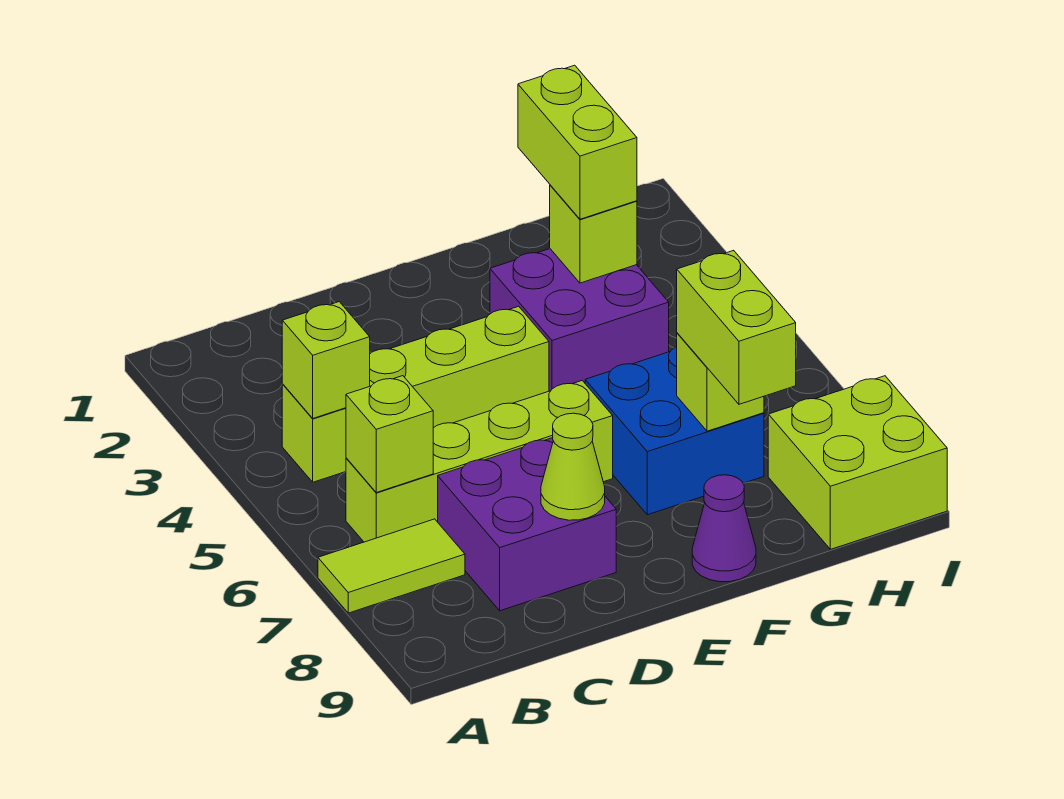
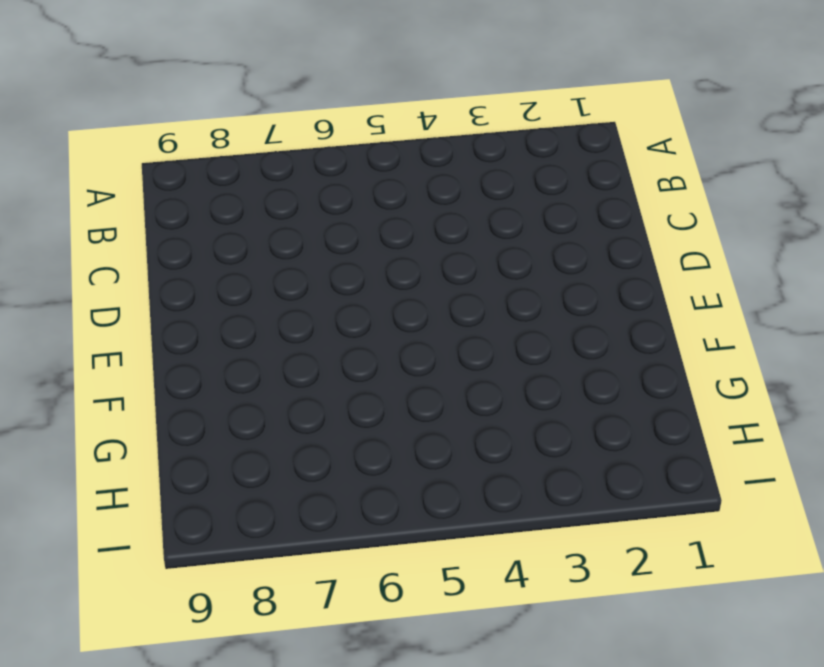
none -> lime 1x2 tile [318,519,465,613]
none -> lime 1x4 brick [282,306,549,482]
none -> lime 1x4 brick [346,381,613,542]

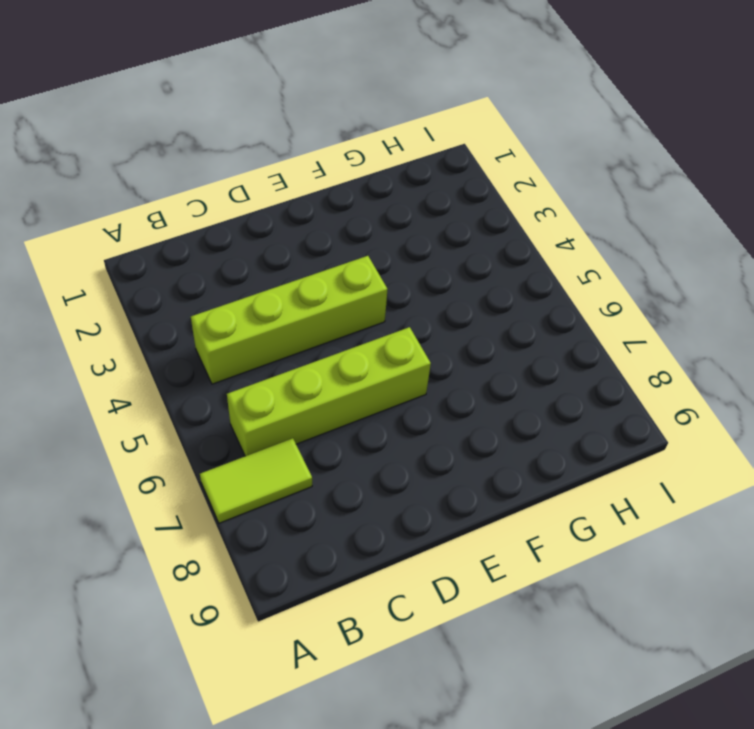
none -> purple 2x2 brick [438,438,616,611]
none -> purple 2x2 brick [490,249,669,391]
none -> blue 2x2 brick [585,347,764,515]

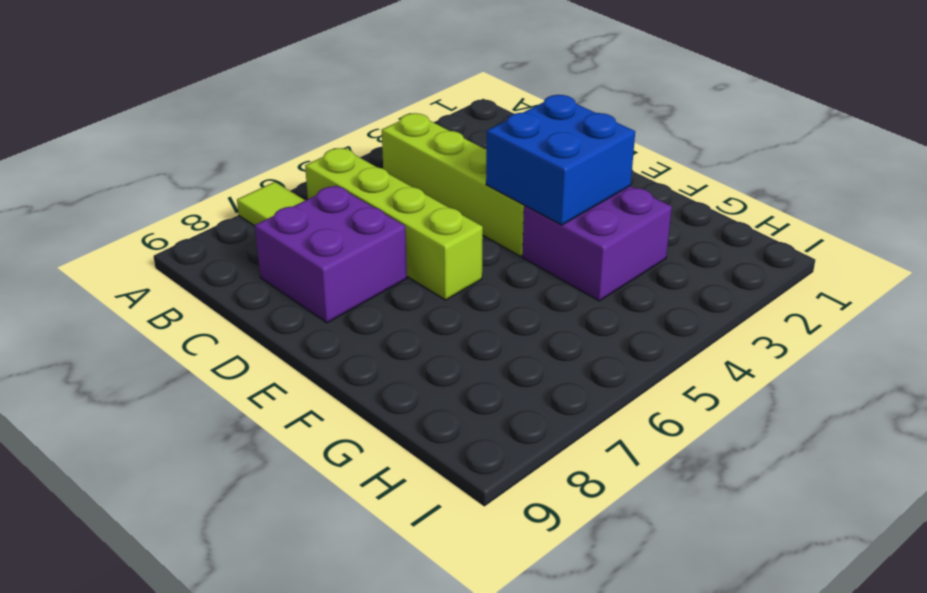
blue 2x2 brick [486,95,635,225] -> blue 2x2 brick moved to [585,347,764,515]
none -> purple 1x1 cone [692,475,756,582]
none -> lime 2x2 brick [768,376,947,549]
none -> lime 1x1 brick [282,302,370,418]

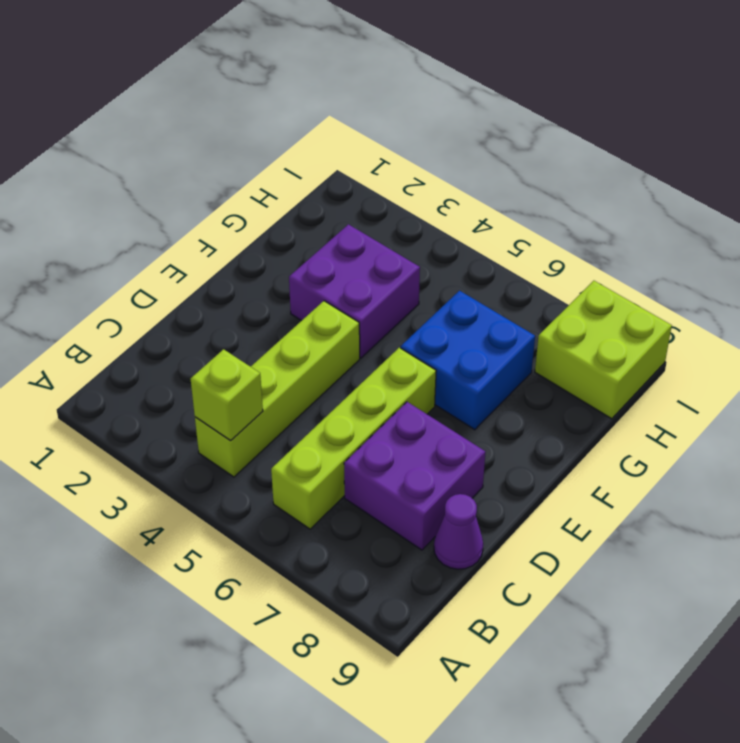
purple 1x1 cone [434,494,483,569] -> purple 1x1 cone moved to [692,475,756,582]
none -> lime 1x2 tile [318,519,465,613]
none -> lime 1x1 brick [346,376,433,493]
none -> lime 1x1 cone [541,413,605,520]

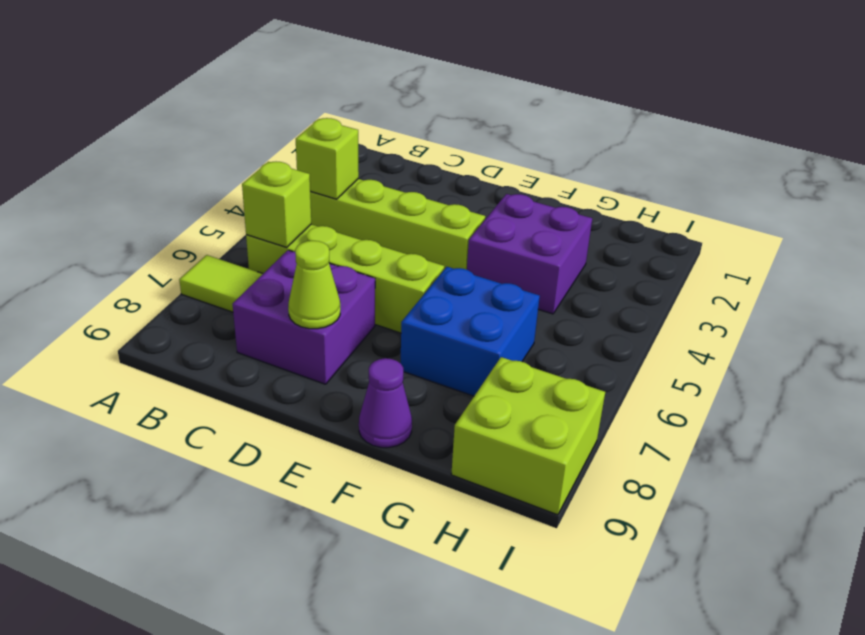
none -> lime 1x1 brick [550,185,637,283]
none -> lime 1x1 brick [677,333,764,431]
none -> lime 1x2 brick [518,65,637,219]

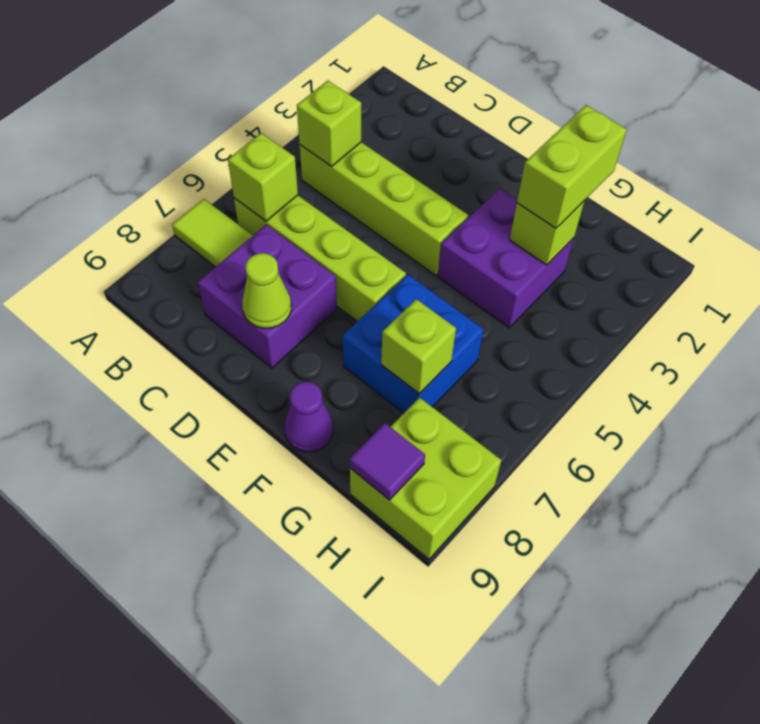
purple 1x1 tile [350,423,425,500] -> none
none -> lime 1x2 brick [677,250,796,404]

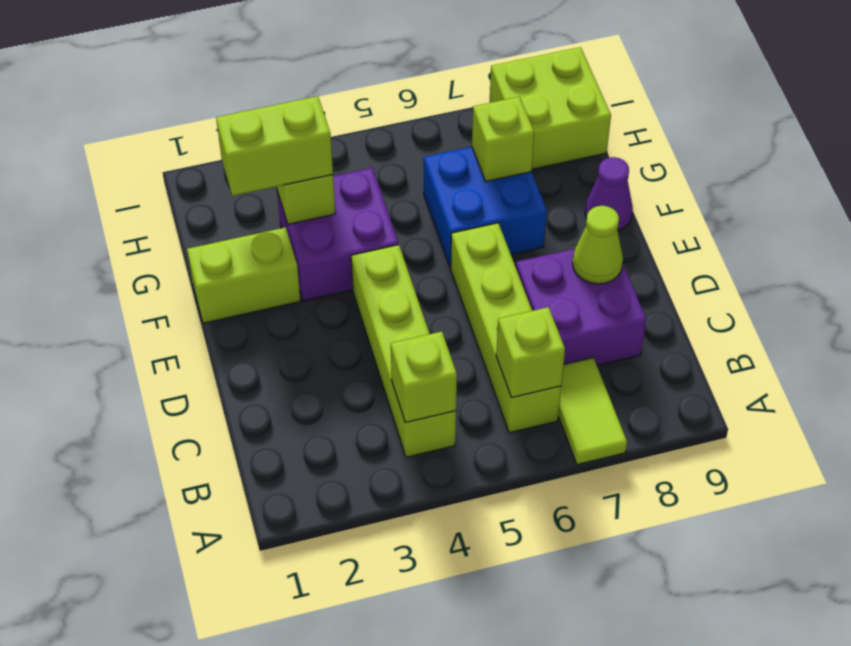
lime 1x2 brick [187,227,300,323] -> lime 1x2 brick moved to [677,250,796,404]

